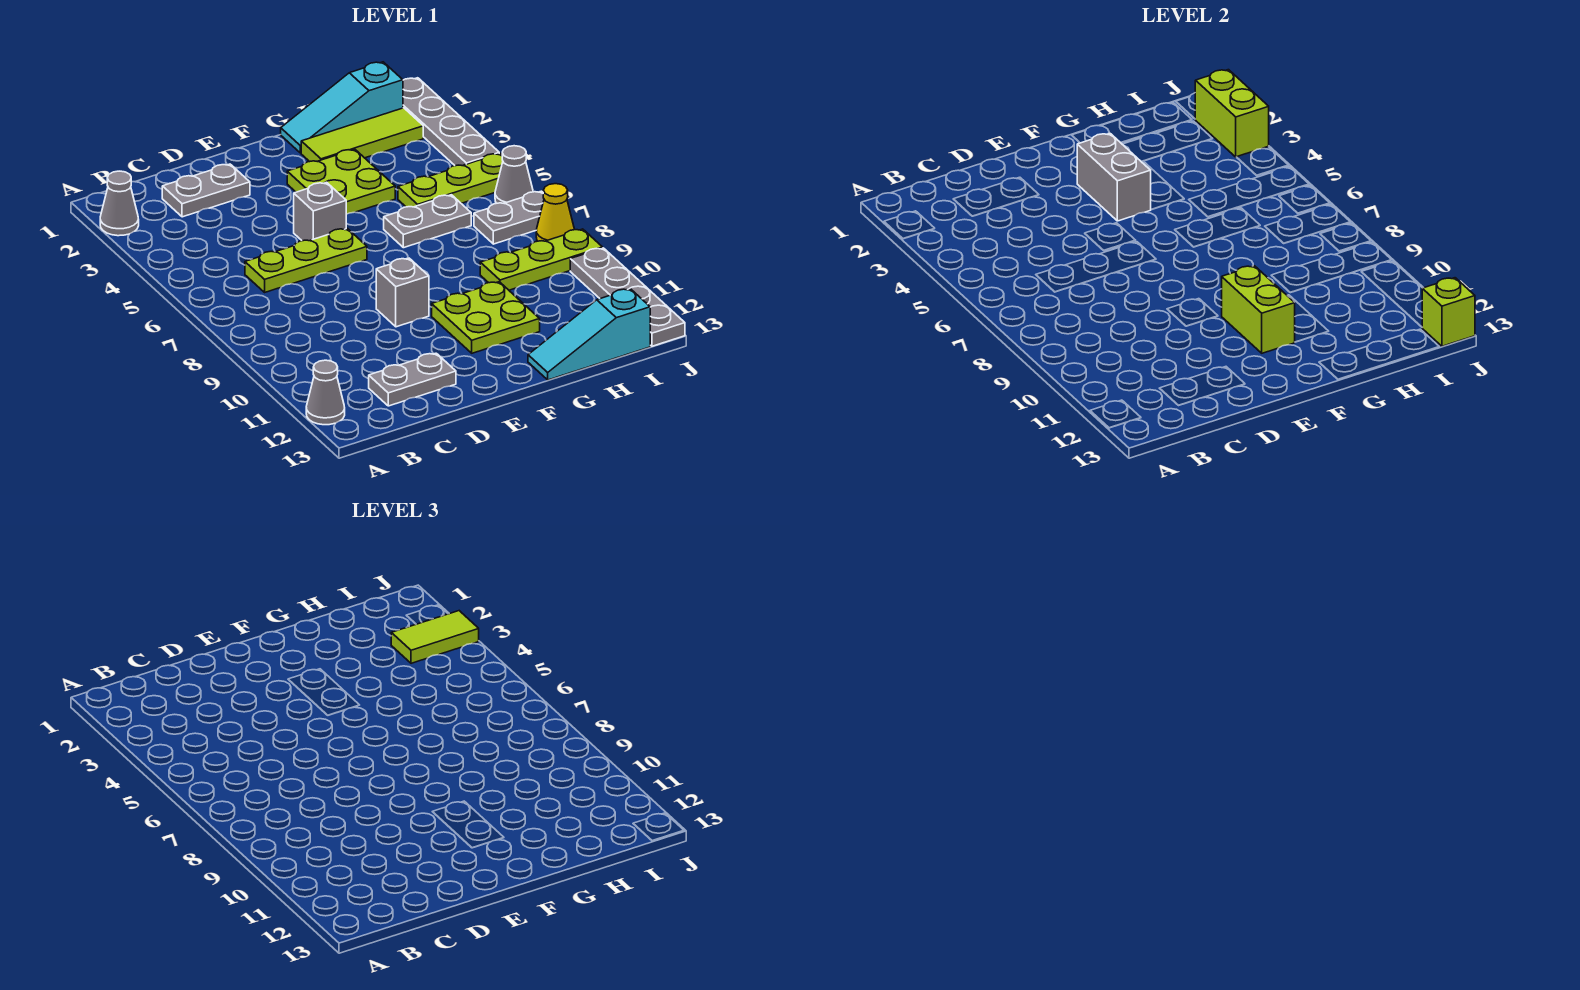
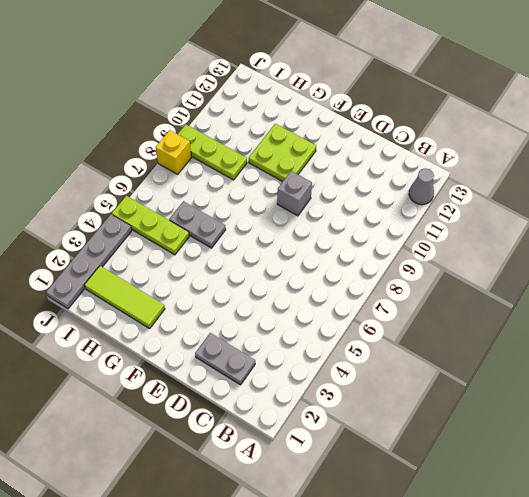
yellow 1x1 brick [156,130,191,174] -> yellow 1x1 cone [536,184,574,241]
none -> grey 1x1 cone [100,171,139,236]
none -> lime 1x3 plate [245,228,367,292]
none -> grey 1x2 plate [369,353,456,406]

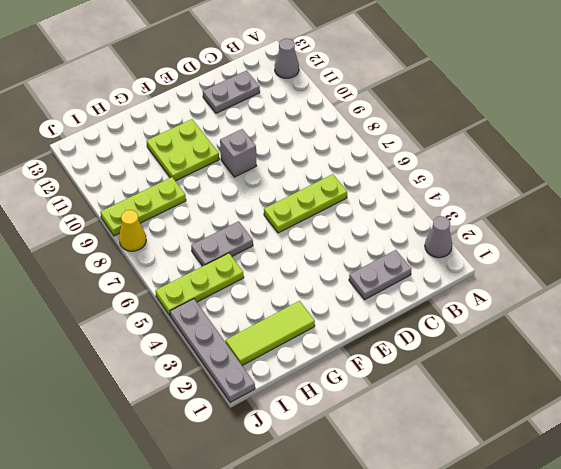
none -> grey 1x1 brick [294,182,346,241]
none -> lime 2x2 plate [287,149,395,214]
none -> cyan 1x3 slope [281,62,403,153]

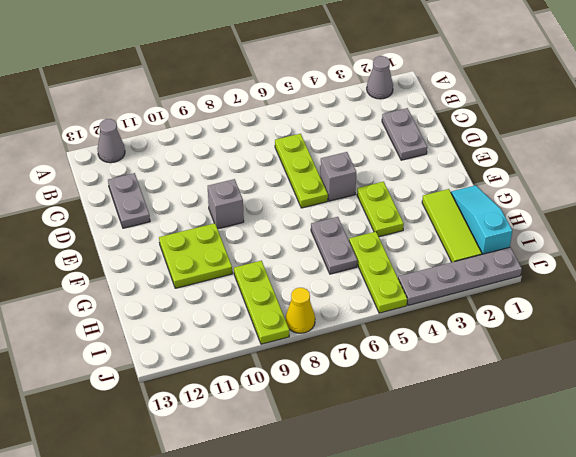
lime 1x2 plate [357,182,404,237] -> lime 2x2 plate [287,149,395,214]
none -> cyan 1x3 slope [528,289,650,380]
none -> grey 1x2 plate [474,191,544,244]
none -> grey 1x1 cone [495,146,533,203]

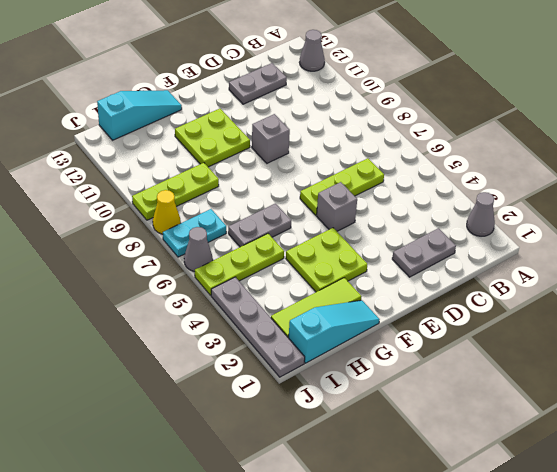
cyan 1x2 plate [163,209,226,257] -> grey 1x2 plate [474,191,544,244]
none -> grey 1x4 plate [570,248,685,346]
none -> grey 1x2 brick [1077,133,1151,221]
none -> lime 1x2 brick [1222,266,1295,353]

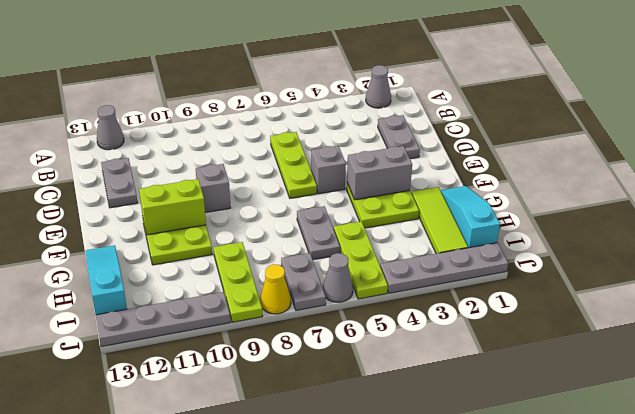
none -> lime 1x2 brick [1195,70,1269,157]
none -> lime 1x1 brick [1422,278,1475,346]
none -> lime 1x2 tile [391,611,479,663]

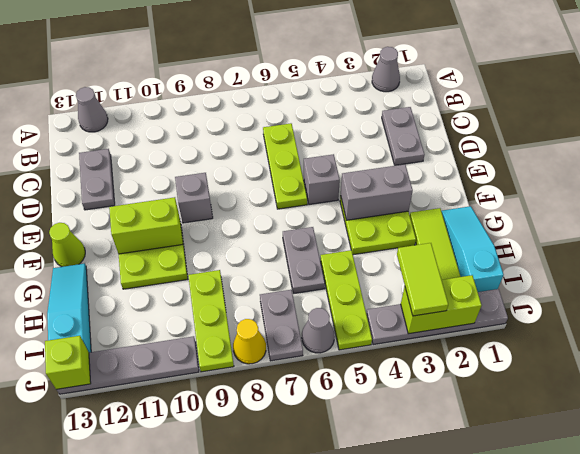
lime 1x1 cone [49,223,85,267] -> none

